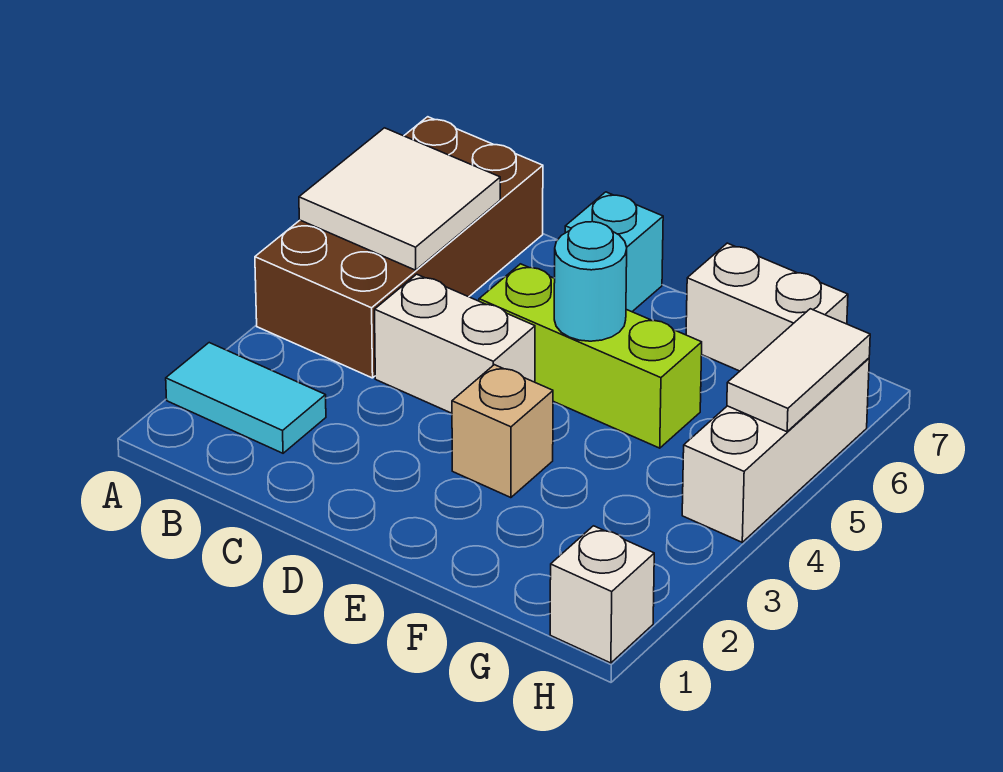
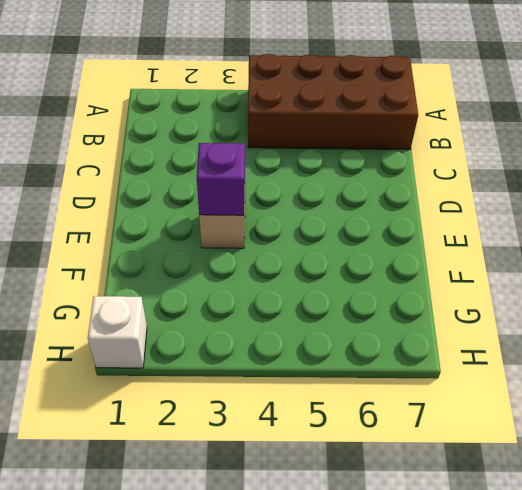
purple 1x1 brick [197,143,245,215] -> none
none -> cyan 1x2 tile [166,343,326,453]
none -> white 1x2 brick [375,274,535,413]
none -> lime 1x3 brick [479,264,702,448]

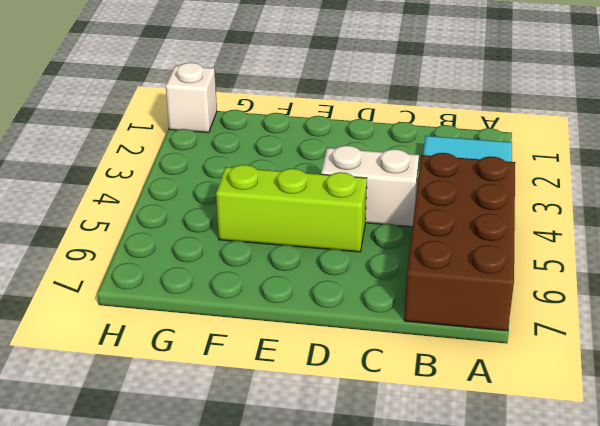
none -> cyan 1x1 brick [565,192,663,312]
none -> tan 1x1 brick [452,365,553,498]
none -> white 1x2 brick [686,243,848,371]

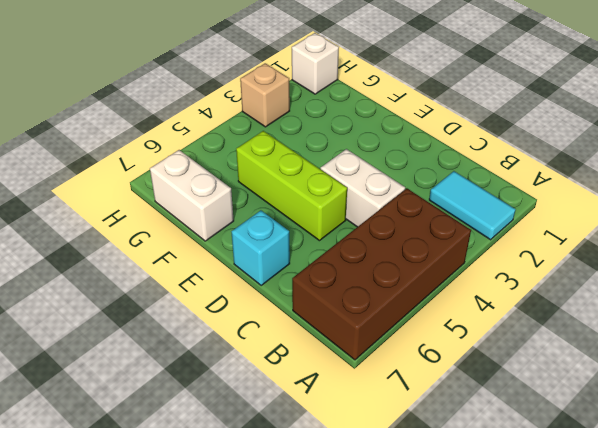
tan 1x1 brick [240,63,290,127] -> tan 1x1 brick moved to [452,365,553,498]
none -> white 1x3 brick [682,358,869,542]
none -> white 2x2 tile [299,128,500,270]
none -> cyan 1x1 round brick [554,222,627,341]

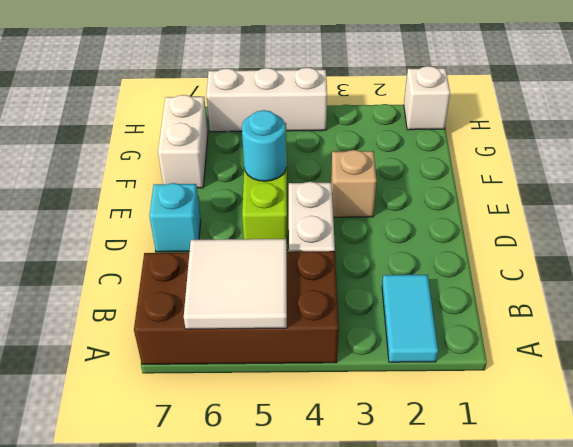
none -> white 1x2 tile [727,309,870,432]

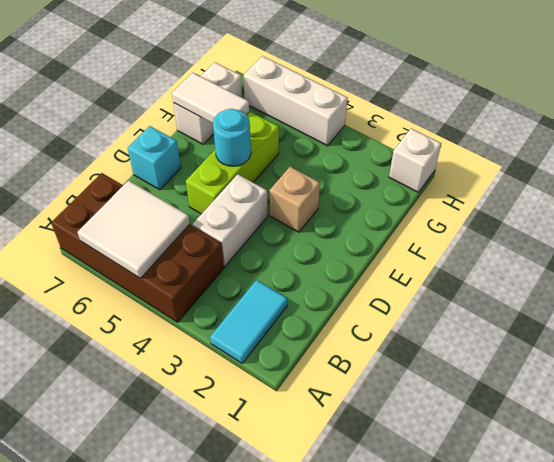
white 1x2 tile [172,73,249,123] -> white 1x2 tile moved to [727,309,870,432]

